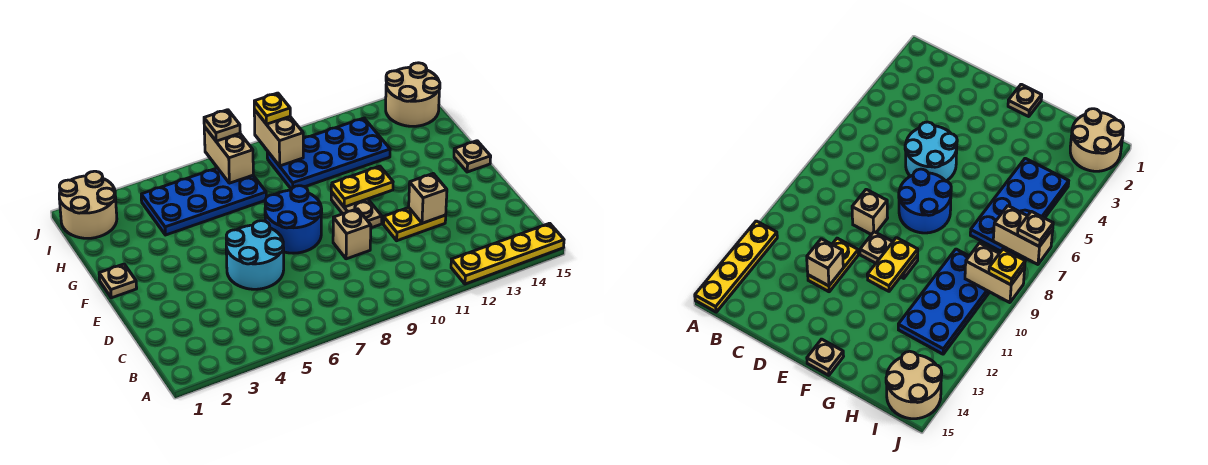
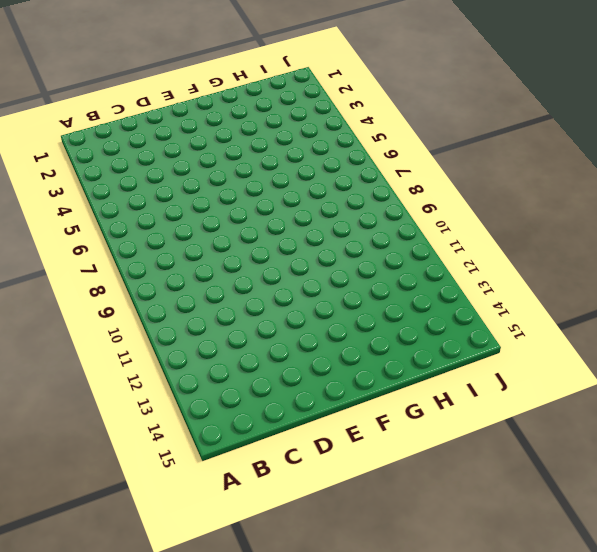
none -> yellow 1x4 plate [451,223,564,284]
none -> cyan 2x2 round brick [226,221,284,289]
none -> tan 1x1 brick [333,209,371,259]

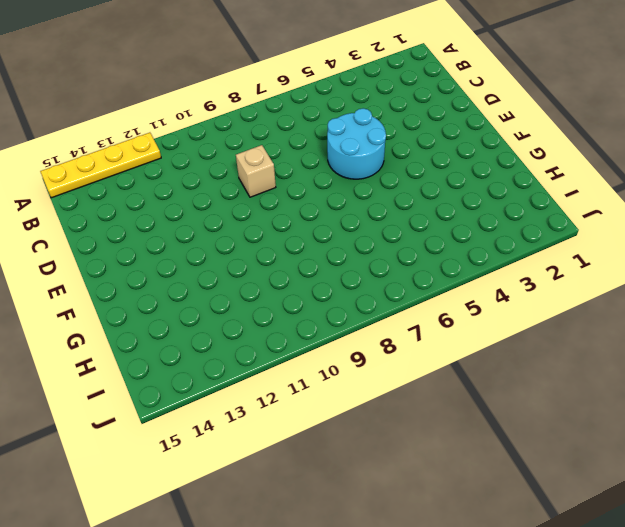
none -> yellow 1x2 plate [383,207,446,241]
none -> blue 2x2 round brick [265,186,322,253]
none -> tan 1x2 plate [331,192,382,228]

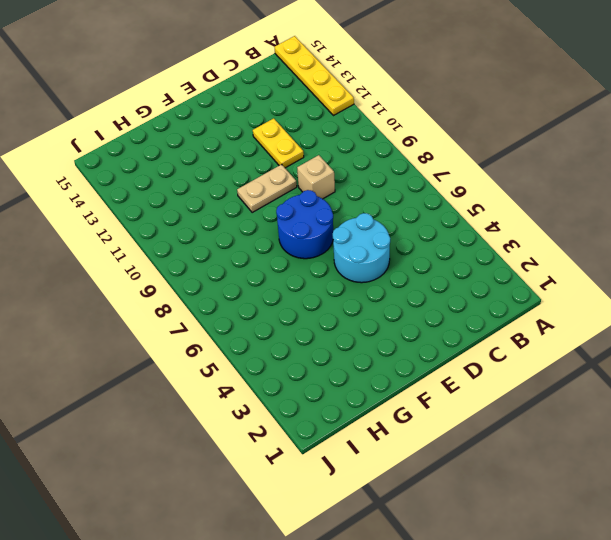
none -> tan 1x1 plate [99,264,137,298]
none -> tan 1x1 plate [454,141,491,172]
none -> blue 2x4 plate [141,168,266,235]

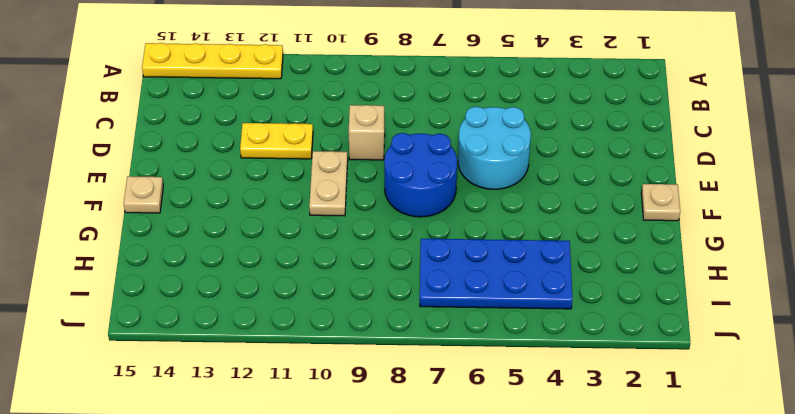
none -> blue 2x4 plate [267,118,390,189]
none -> tan 2x2 round brick [59,171,117,238]
none -> tan 2x2 round brick [386,63,440,126]

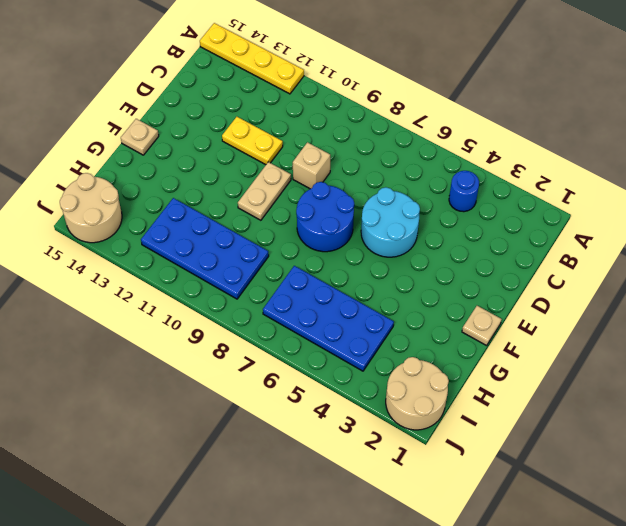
blue 1x1 round brick [449,171,479,212] -> none
none -> tan 1x1 brick [409,174,447,223]
none -> yellow 1x2 plate [331,166,393,207]
none -> tan 1x2 brick [204,127,253,183]

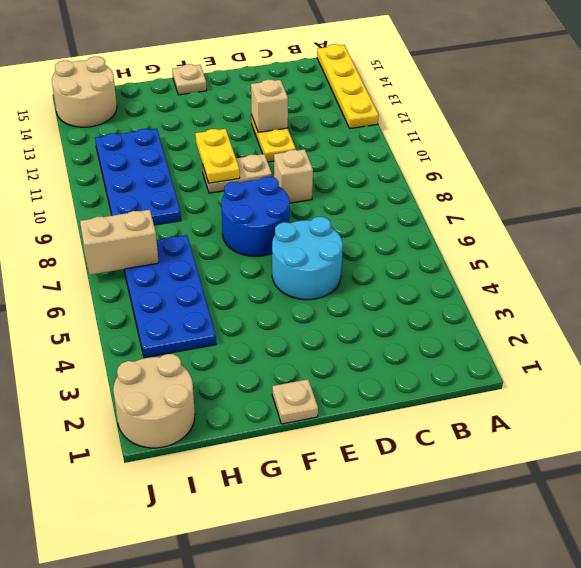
none -> tan 1x2 brick [254,110,303,166]
none -> tan 1x1 plate [204,110,240,141]
none -> yellow 1x1 plate [254,93,290,124]

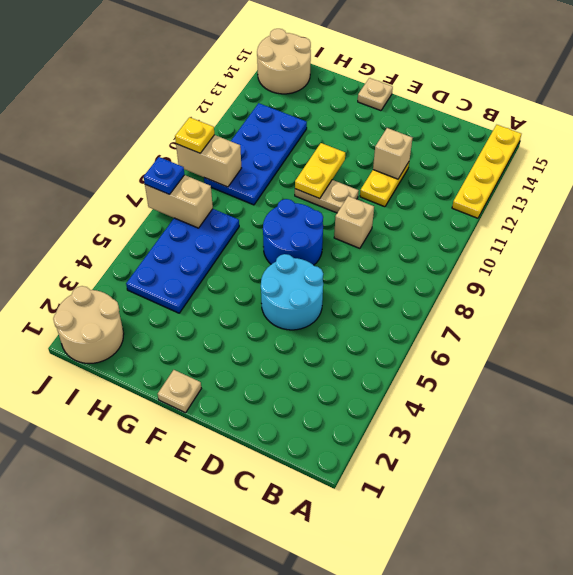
blue 1x1 plate [144,157,184,194] -> tan 1x1 plate [204,110,240,141]

